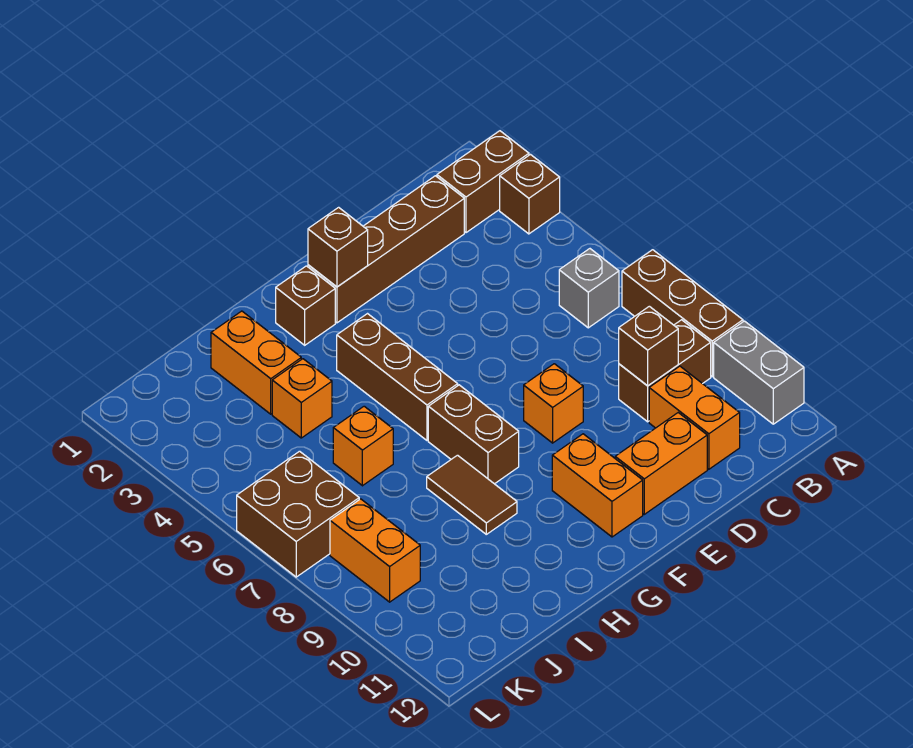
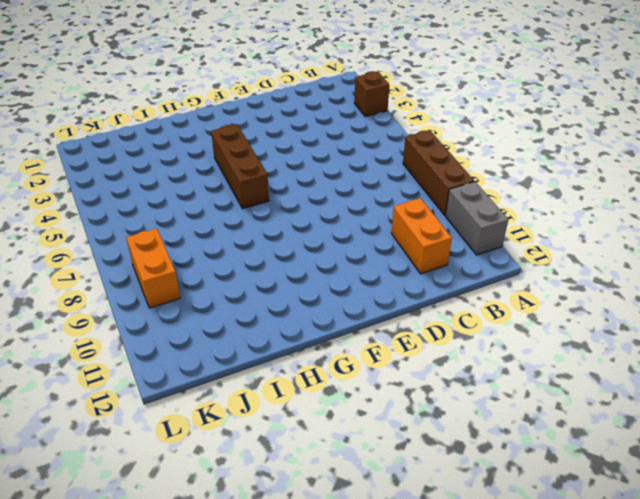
none -> brown 1x2 brick [437,131,529,233]
none -> grey 1x1 brick [559,249,619,328]
none -> brown 1x2 brick [619,320,711,422]

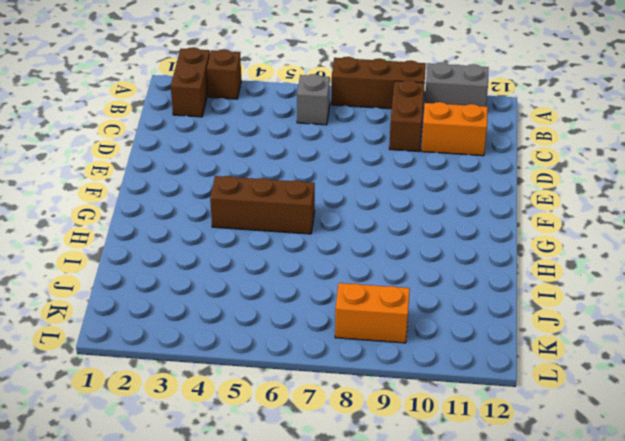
none -> brown 1x4 brick [308,176,464,323]
none -> orange 1x2 brick [615,413,707,514]
none -> orange 1x1 brick [524,364,583,443]

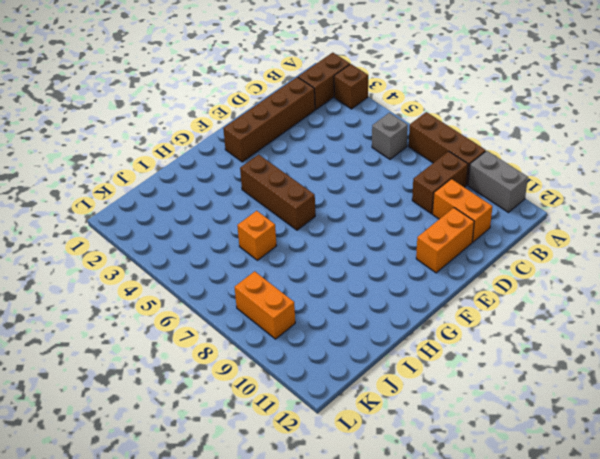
none -> orange 1x1 brick [524,364,583,443]
none -> orange 1x2 brick [552,434,643,537]
none -> brown 1x1 brick [276,266,335,345]

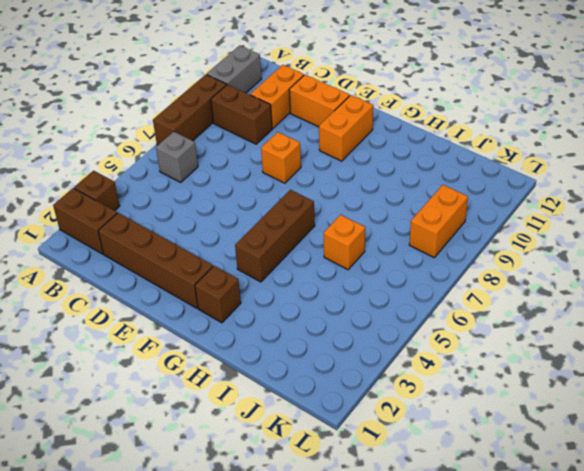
none -> brown 1x2 brick [428,385,519,484]
none -> brown 1x2 tile [427,455,517,534]
none -> orange 1x2 brick [211,311,301,414]

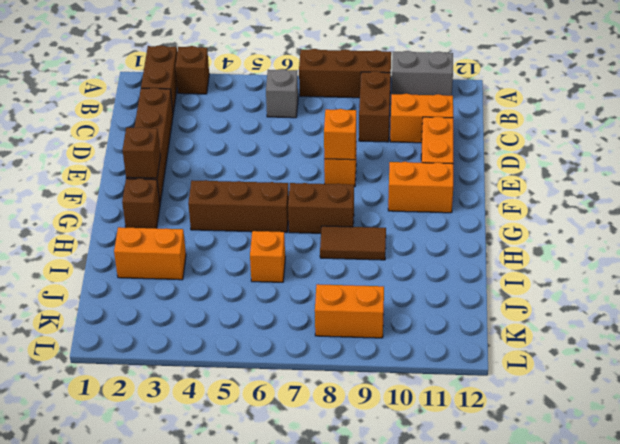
orange 1x1 brick [324,109,356,160] -> orange 1x1 brick moved to [272,359,332,438]
none -> brown 2x2 brick [237,451,359,577]
none -> brown 1x1 brick [619,306,678,386]

